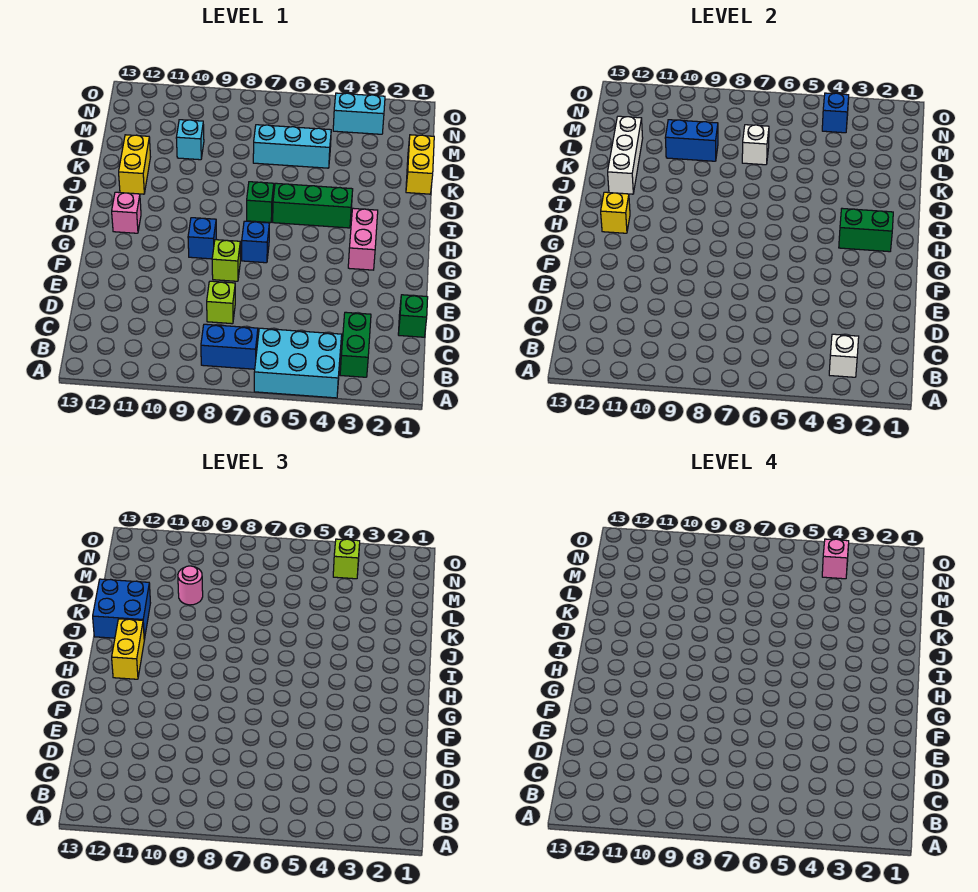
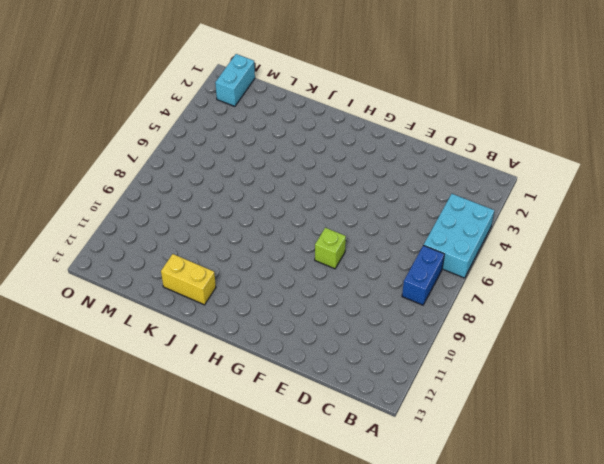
cyan 1x2 brick [215,54,255,106] -> cyan 1x2 brick moved to [333,93,385,134]
none -> green 1x2 brick [340,312,371,377]
none -> green 1x1 brick [398,295,428,337]
none -> lime 1x1 brick [207,281,235,324]

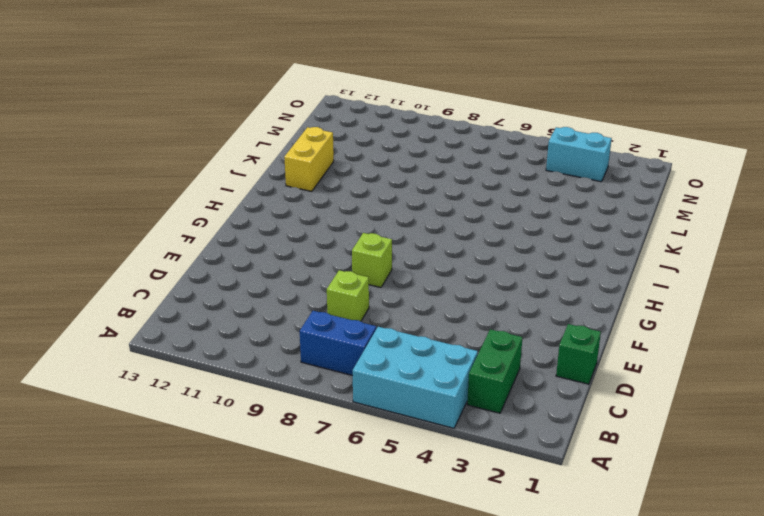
none -> pink 1x2 brick [348,208,378,270]
none -> blue 1x1 brick [242,221,269,263]
none -> blue 1x1 brick [188,218,217,259]

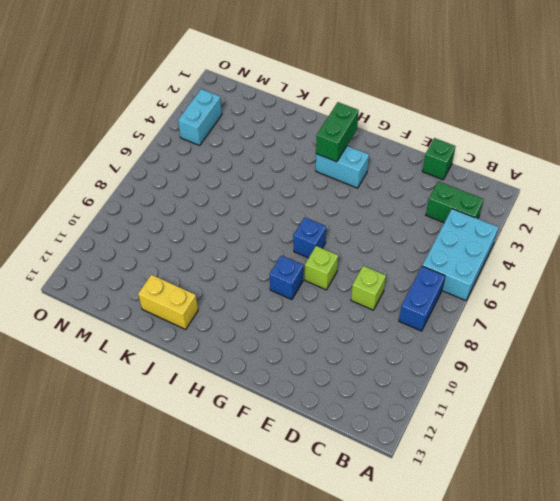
cyan 1x2 brick [316,146,369,188] -> pink 1x2 brick [348,208,378,270]
none -> pink 1x1 brick [112,192,141,233]
none -> green 1x3 brick [273,183,353,228]
none -> green 1x1 brick [247,182,274,223]

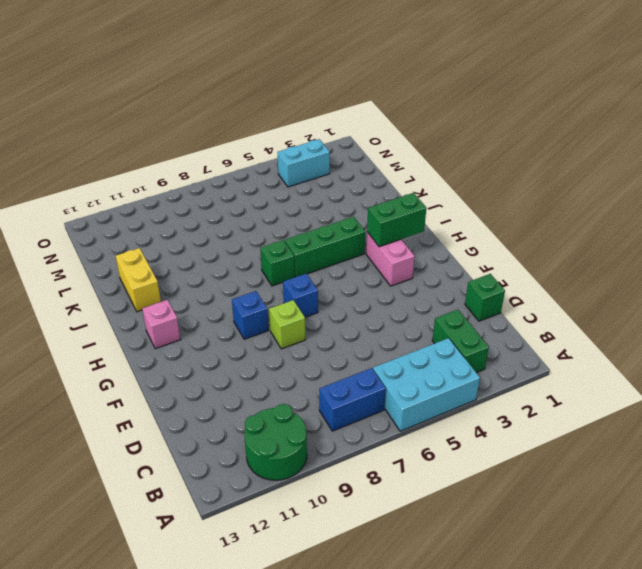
green 2x2 round brick [244,404,307,480] -> none
none -> lime 1x1 brick [207,281,235,324]
none -> yellow 1x2 brick [406,135,434,194]
none -> cyan 1x3 brick [253,125,331,168]

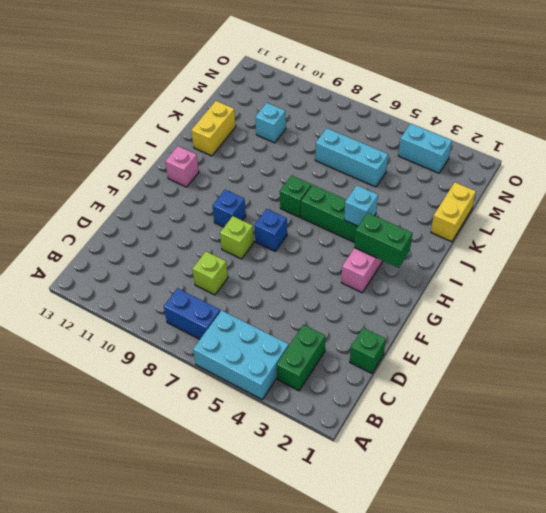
cyan 1x1 brick [344,186,378,226] -> none
none -> white 1x1 brick [829,334,859,377]
none -> yellow 1x1 brick [601,192,630,233]
none -> white 1x3 brick [608,116,643,194]

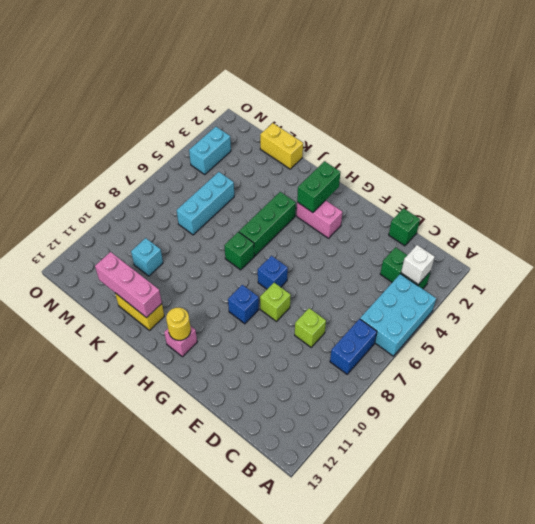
yellow 1x1 round brick [166,308,191,340] -> yellow 1x1 brick [601,192,630,233]
pink 1x3 brick [95,252,162,318] -> white 1x3 brick [608,116,643,194]
none -> white 1x1 brick [742,125,769,165]
none -> blue 1x2 brick [665,120,718,161]
none -> blue 1x1 brick [822,93,849,133]

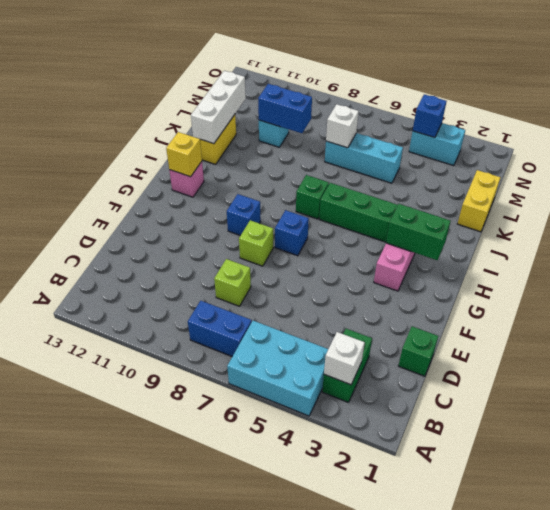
none -> yellow 1x2 brick [112,619,144,679]
none -> blue 2x2 brick [93,579,150,640]
none -> pink 1x1 round brick [178,566,203,605]

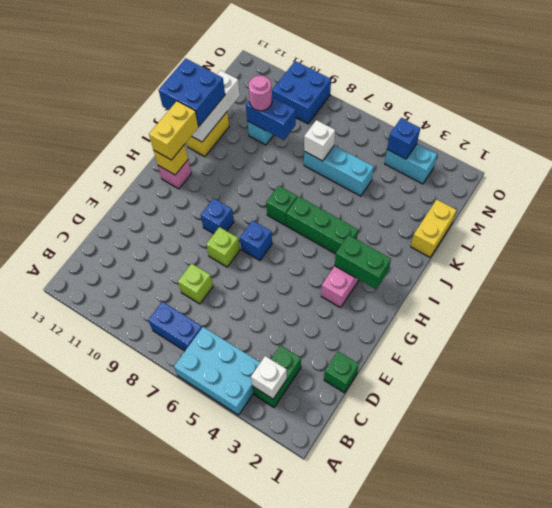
blue 2x2 brick [272,61,331,124] -> none
none -> lime 1x1 brick [333,539,360,579]
none -> pink 1x1 brick [822,539,849,579]

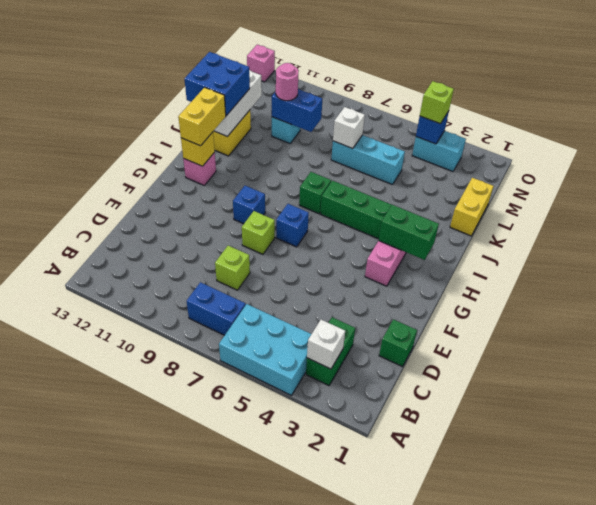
pink 1x1 brick [247,45,275,82] -> pink 1x1 brick moved to [822,539,849,579]

